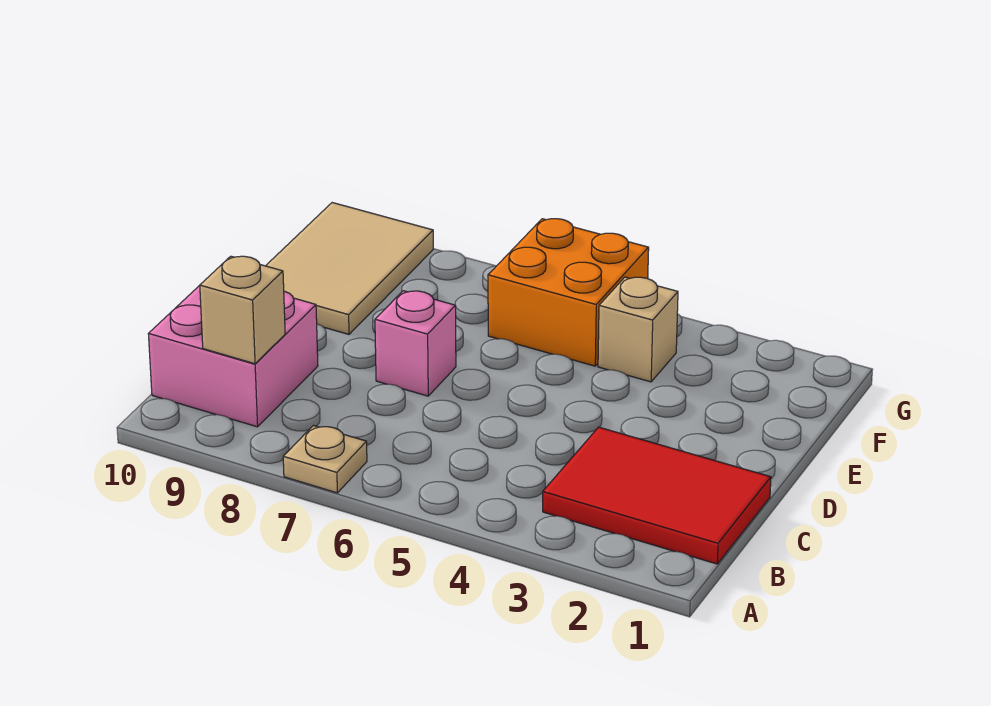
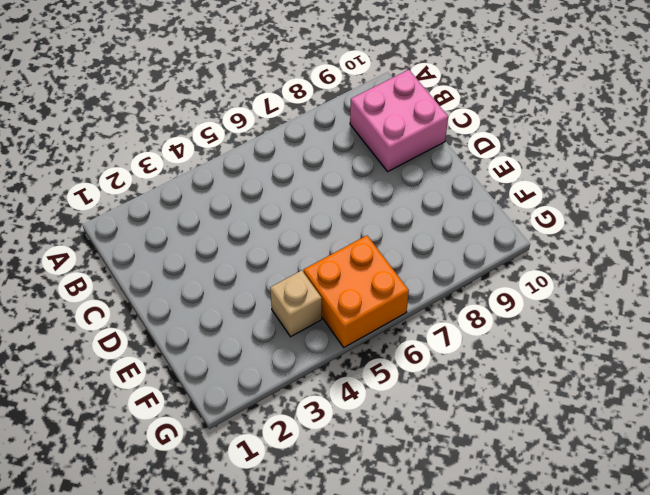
none -> tan 1x1 plate [283,426,367,493]
none -> red 2x3 tile [543,427,771,564]

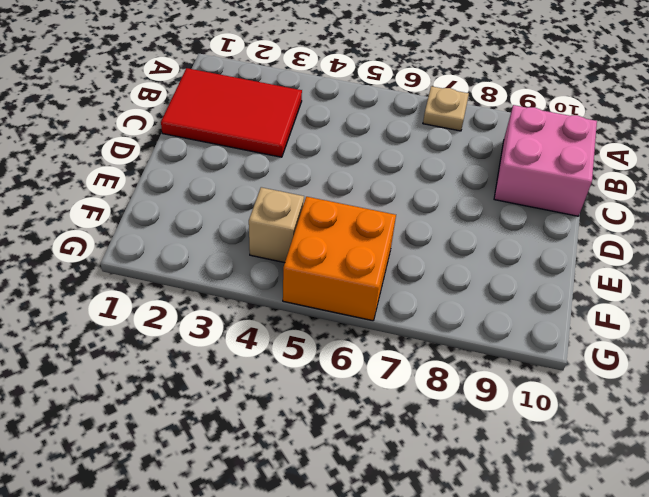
none -> pink 1x1 brick [375,291,456,396]
none -> tan 2x3 tile [266,203,433,334]

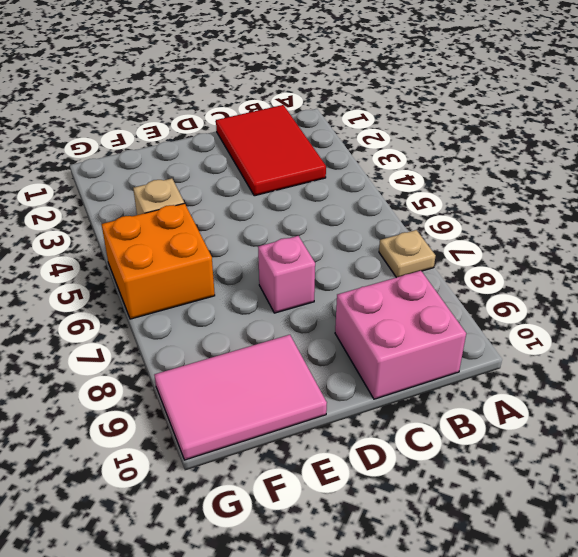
pink 2x3 tile [154,335,327,460] -> tan 2x3 tile [266,203,433,334]
none -> tan 1x1 brick [200,256,285,364]

